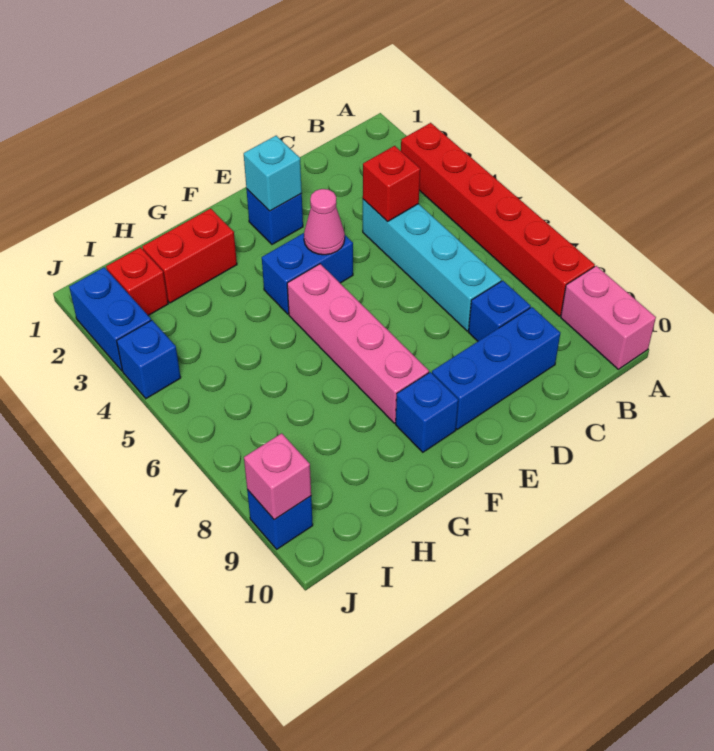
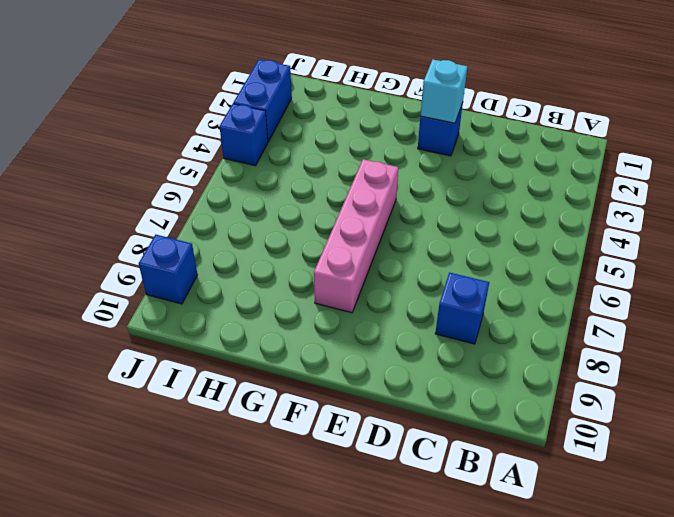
none -> red 1x6 brick [401,123,595,316]
none -> pink 1x2 brick [561,266,656,369]
none -> cyan 1x4 brick [363,199,501,331]

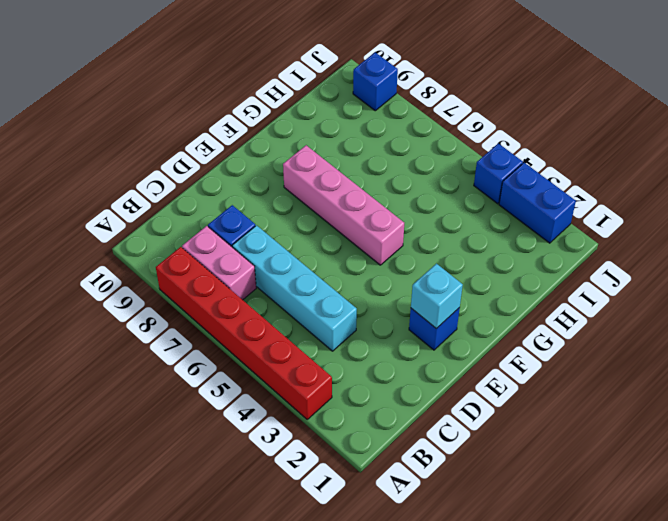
pink 1x2 brick [182,226,256,300] -> pink 1x2 brick moved to [561,266,656,369]
none -> blue 1x3 brick [432,307,560,429]
none -> blue 1x2 brick [262,233,353,314]
none -> blue 1x1 brick [396,372,458,452]

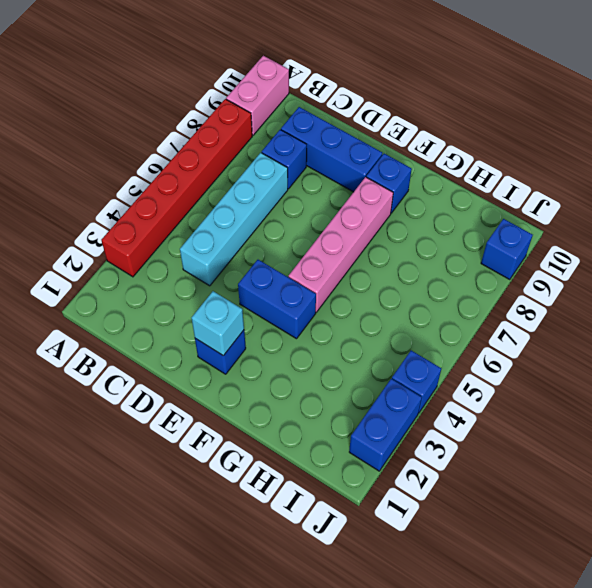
none -> red 1x2 brick [142,208,237,303]
none -> red 1x1 brick [106,247,168,315]
none -> red 1x1 brick [363,146,420,222]

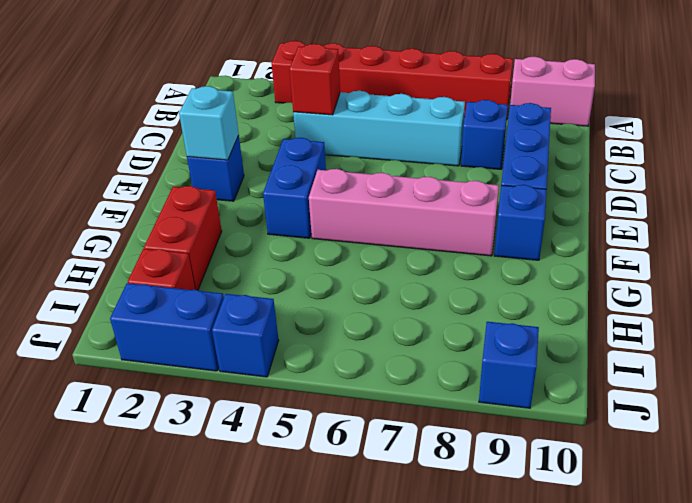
none -> pink 1x1 cone [304,189,345,255]
none -> pink 1x1 brick [244,433,311,520]

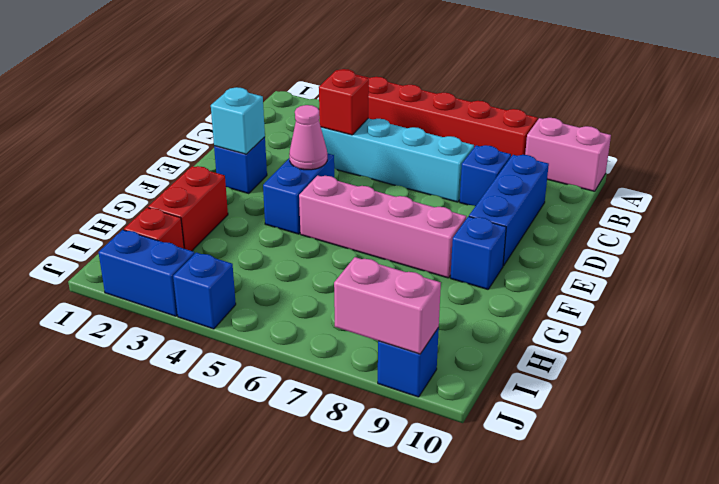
pink 1x2 brick [334,257,441,354] -> pink 1x1 brick [244,433,311,520]

